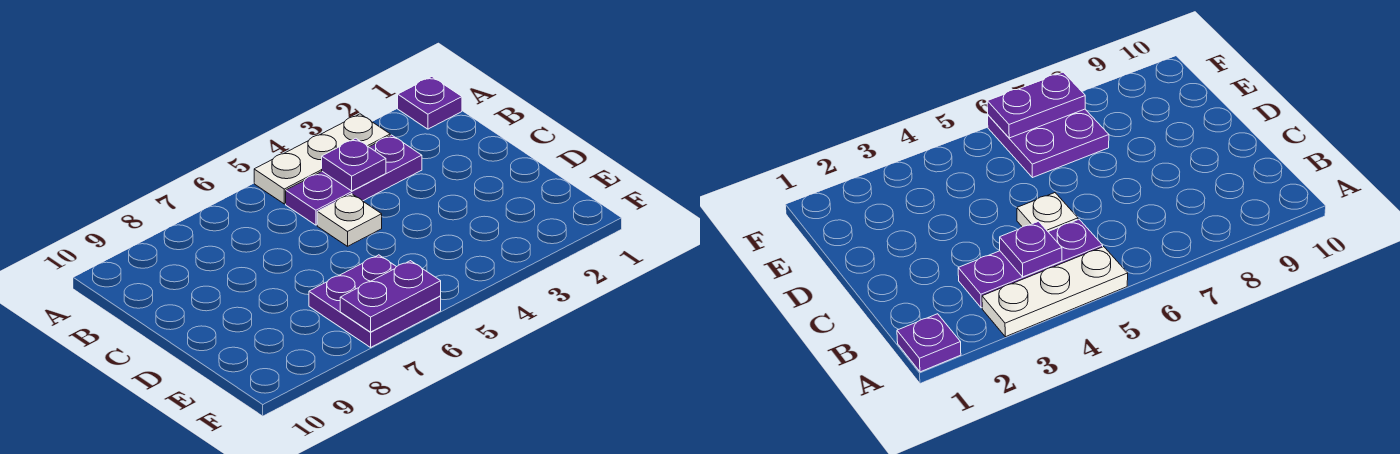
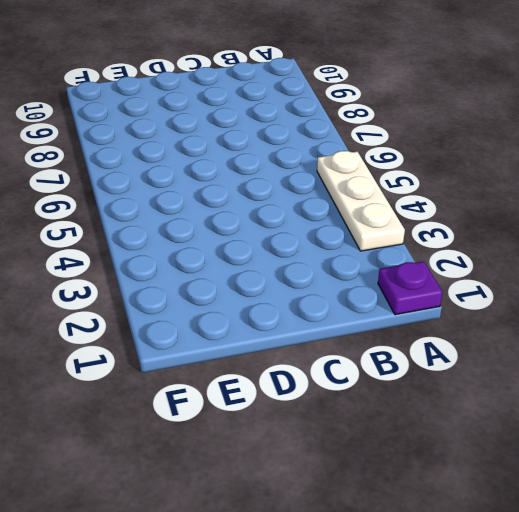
none -> purple 1x3 plate [286,135,422,225]
none -> white 1x1 plate [317,194,382,246]

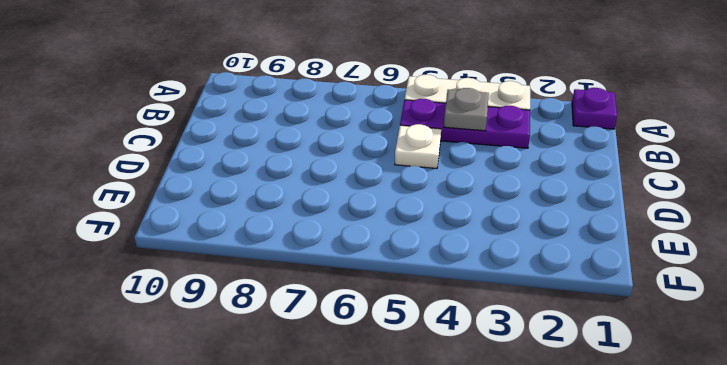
grey 1x1 plate [444,88,489,131] -> purple 1x1 plate [322,138,386,191]
none -> purple 2x2 plate [309,255,441,347]
none -> purple 1x2 plate [340,261,441,332]

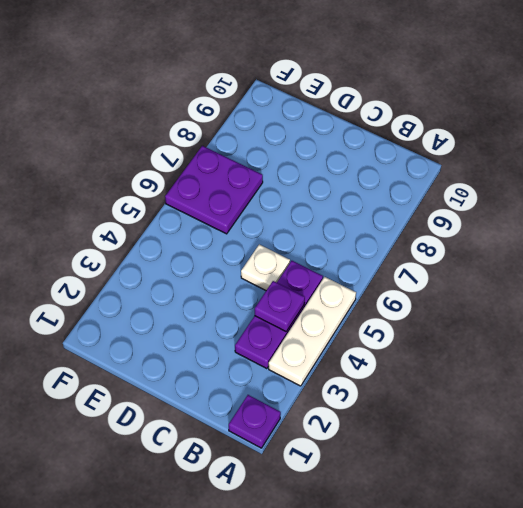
none -> purple 1x2 plate [340,261,441,332]

